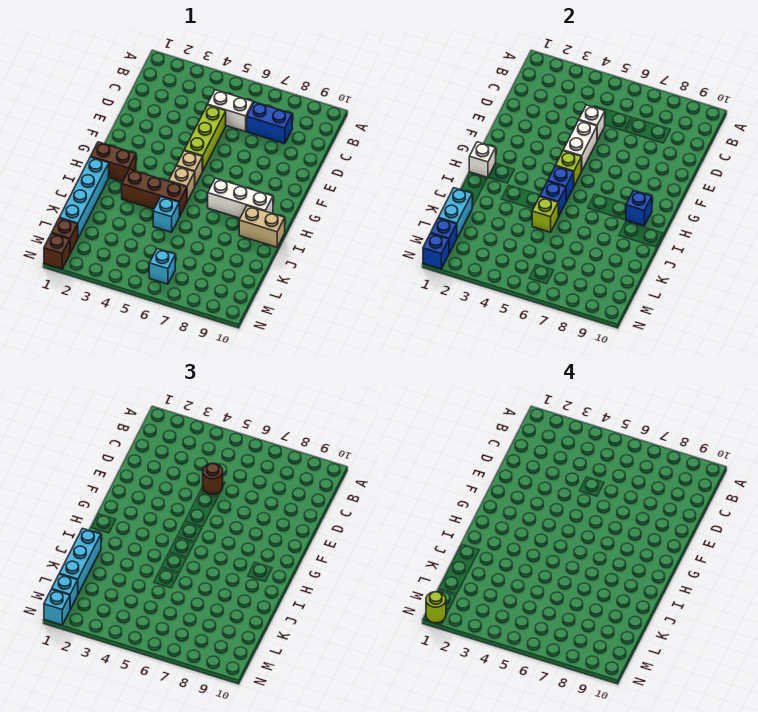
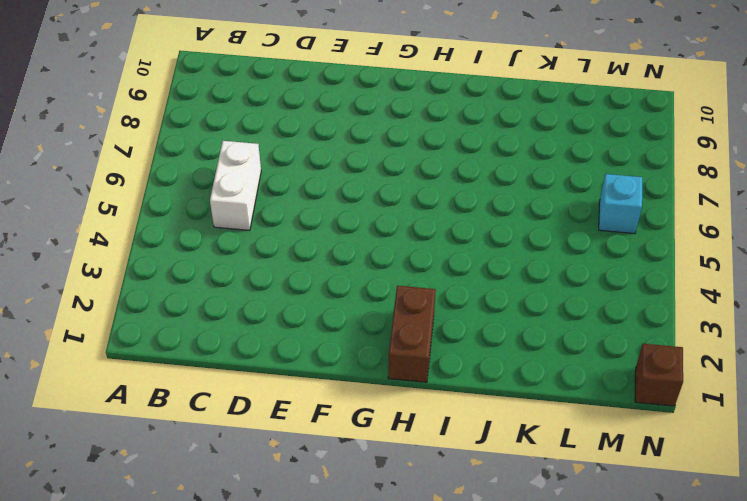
none -> blue 1x2 brick [247,102,292,144]
none -> lime 1x3 brick [184,105,226,171]
none -> tan 1x1 brick [176,151,202,186]
none -> tan 1x1 brick [169,166,195,201]

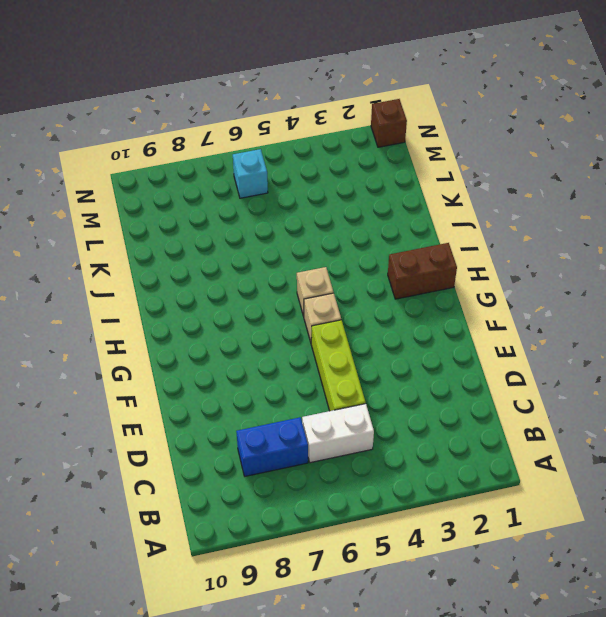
none -> white 1x3 brick [208,178,273,218]
none -> cyan 1x4 brick [59,157,109,238]
none -> brown 1x3 brick [122,169,187,217]
none -> tan 1x2 brick [239,206,285,247]

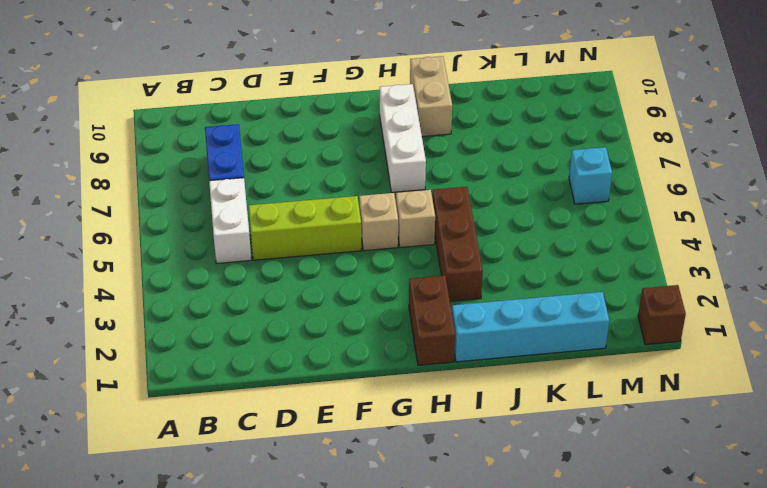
none -> cyan 1x1 brick [153,197,179,232]
none -> brown 1x1 brick [52,218,78,253]
none -> white 1x1 brick [579,105,605,140]
none -> white 1x2 brick [563,120,597,171]

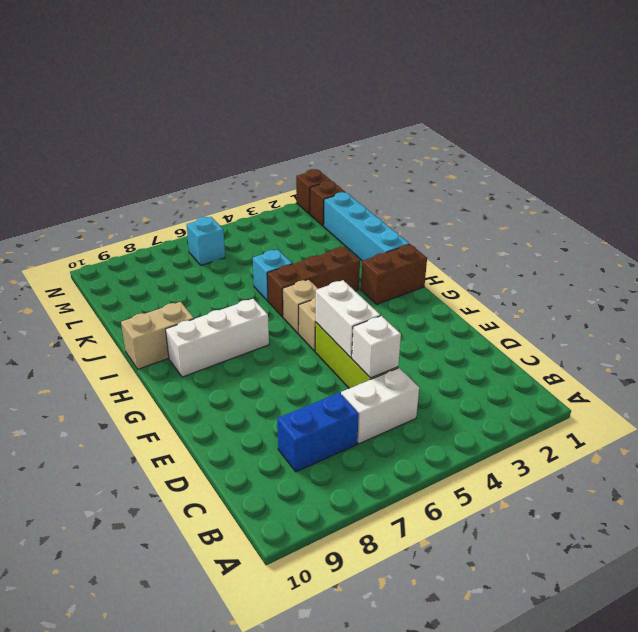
none -> lime 1x1 brick [555,151,581,186]
none -> white 1x1 brick [469,142,496,178]
none -> blue 1x1 brick [548,166,574,201]
none -> blue 1x1 brick [626,190,652,226]

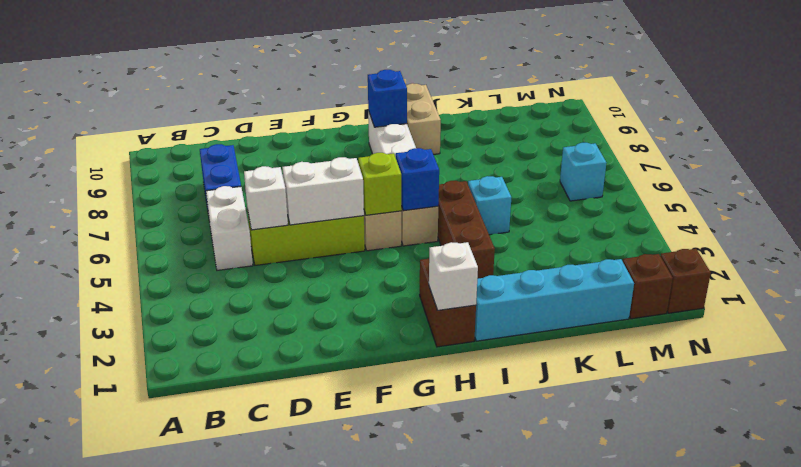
none -> blue 1x1 brick [540,181,566,217]
none -> lime 1x1 brick [532,197,558,232]
none -> cyan 1x2 brick [438,188,472,238]
none -> blue 1x1 brick [431,218,457,253]

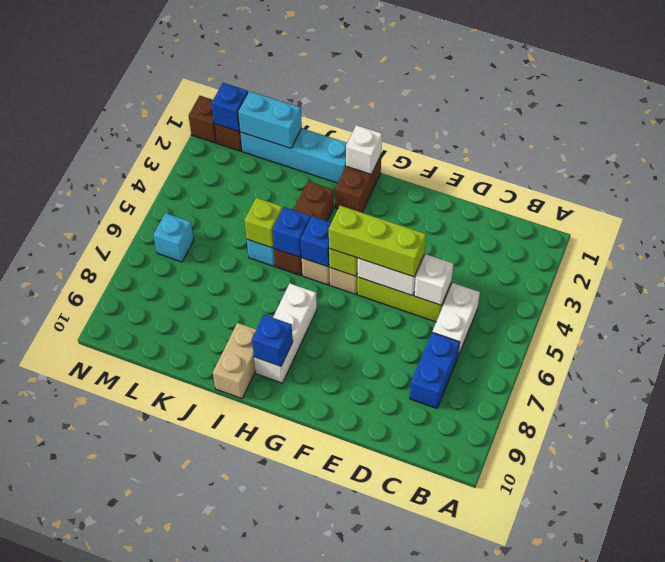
lime 1x3 brick [329,206,426,277] -> none
none -> blue 1x1 brick [423,233,449,269]
none -> brown 1x1 round brick [203,463,223,494]
none -> cyan 1x3 brick [59,528,101,594]
none -> cyan 1x1 brick [52,574,78,609]

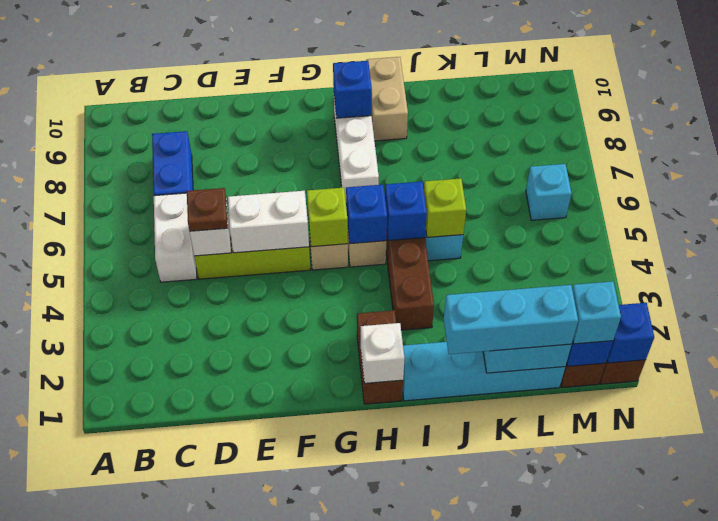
brown 1x1 plate [187,188,228,231] -> brown 1x1 round brick [203,463,223,494]
none -> cyan 1x1 brick [44,589,70,625]
none -> lime 1x1 round brick [426,592,446,623]

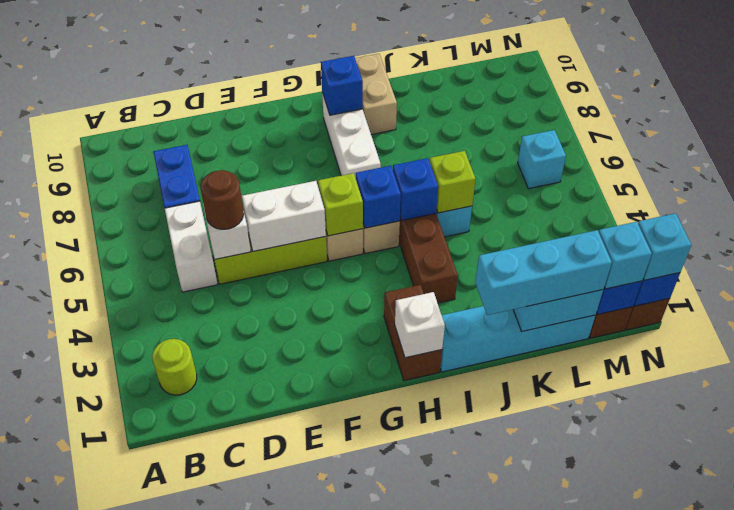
lime 1x1 round brick [152,339,197,395] -> lime 1x1 round brick moved to [426,592,446,623]

